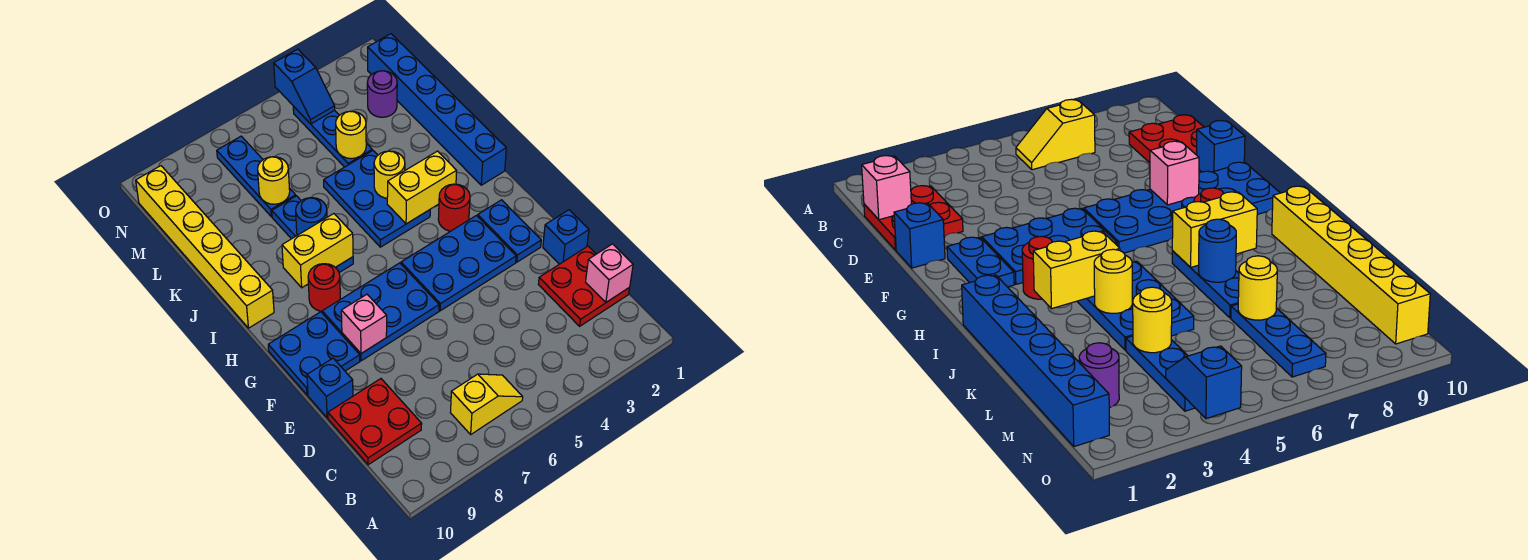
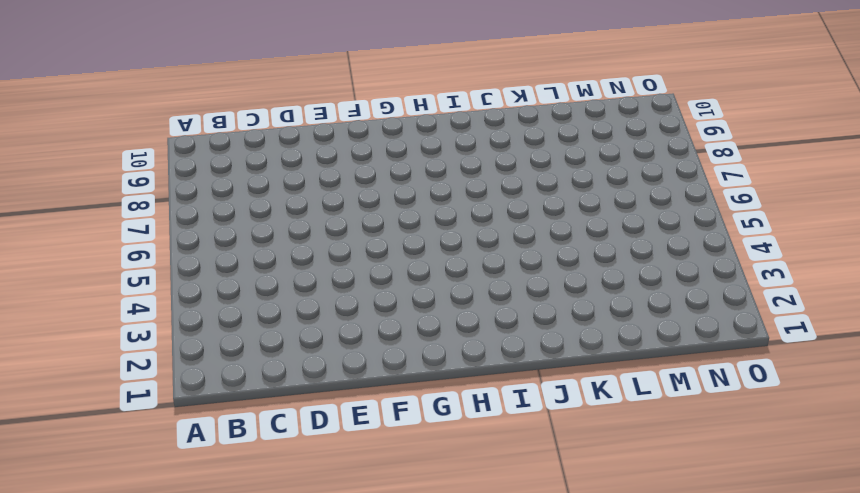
none -> yellow 1x2 slope [450,374,523,434]
none -> red 2x2 plate [538,246,630,326]
none -> red 2x2 plate [328,379,422,465]

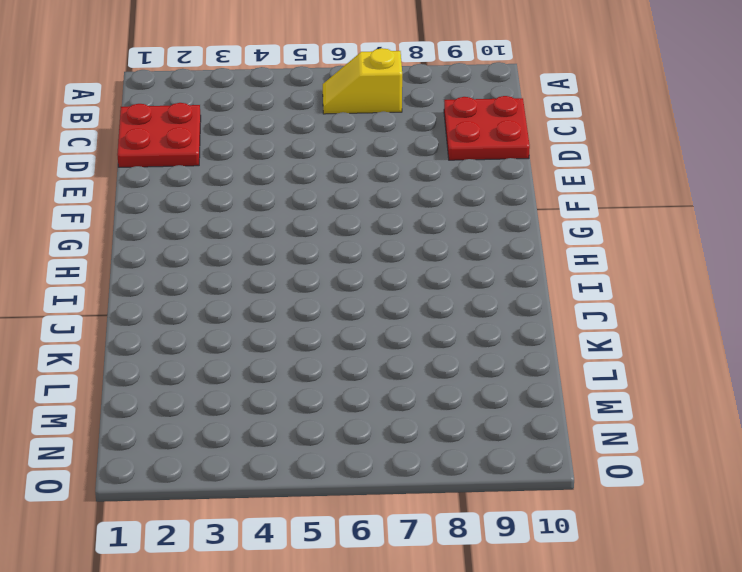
none -> blue 1x1 brick [543,210,589,264]
none -> blue 1x1 brick [307,358,353,418]
none -> blue 1x2 plate [478,200,541,262]

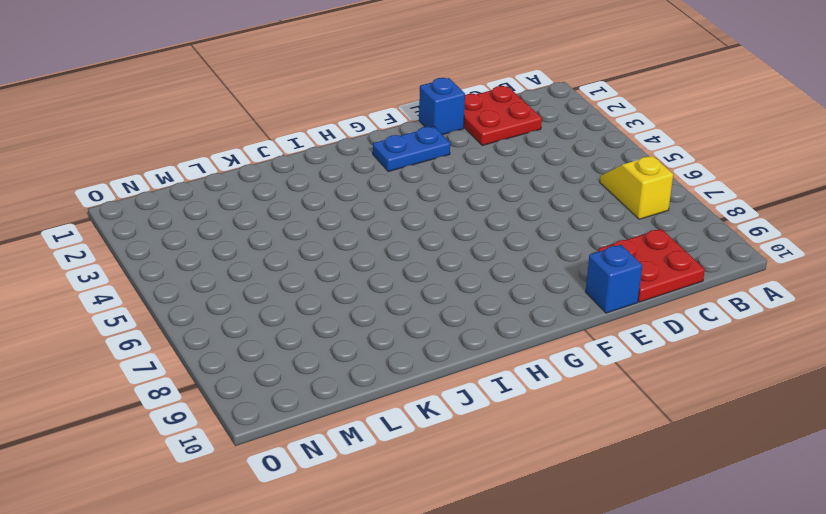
none -> blue 2x3 plate [401,216,516,311]
none -> blue 2x3 plate [322,263,439,361]
none -> blue 2x2 plate [268,312,360,395]

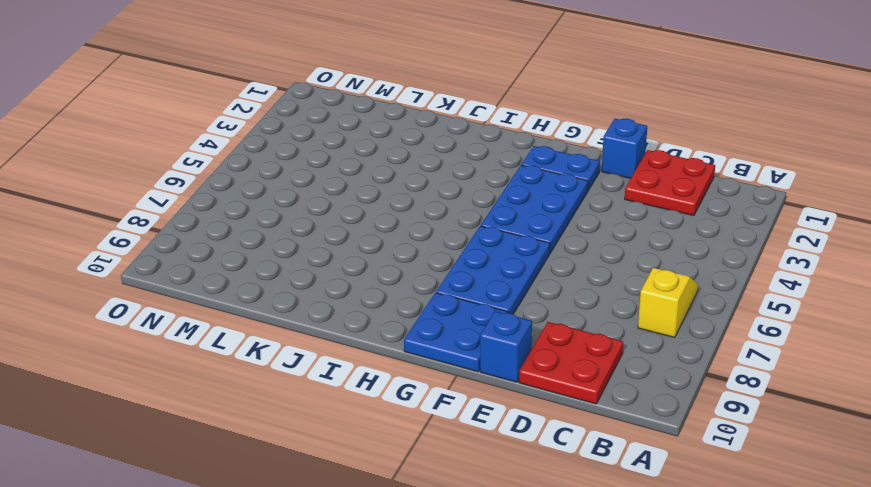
none -> red 1x1 round brick [438,184,470,231]
none -> red 1x1 round brick [308,264,340,311]
none -> blue 1x6 brick [368,34,506,185]

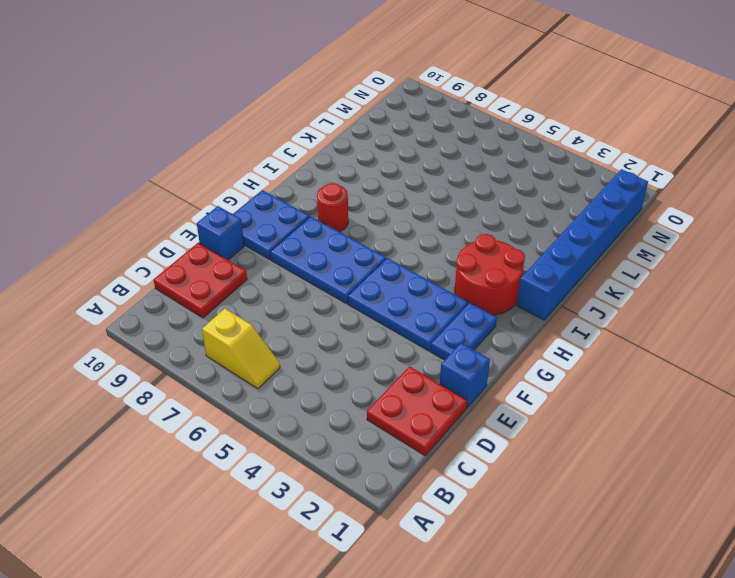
red 2x2 round brick [455,234,525,315] -> red 1x1 round brick [438,184,470,231]
none -> blue 2x3 plate [324,150,430,247]
none -> blue 1x3 plate [272,196,353,273]
none -> yellow 1x6 brick [136,166,274,328]

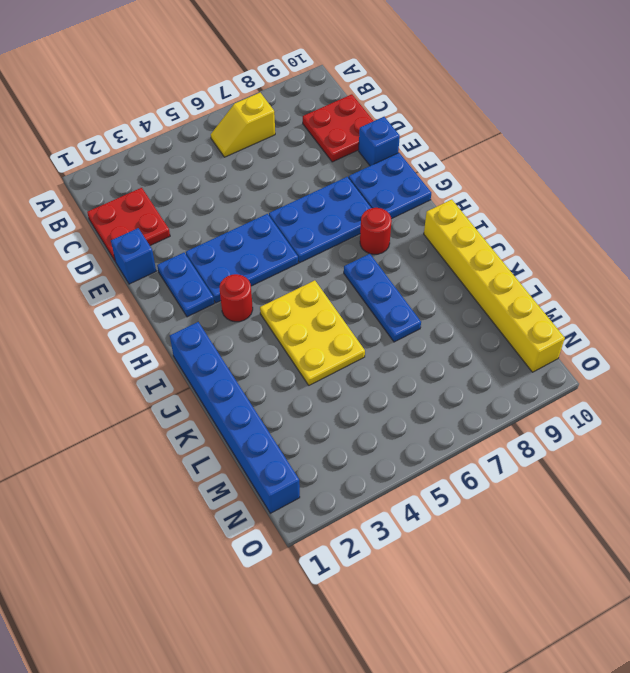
yellow 2x3 plate [260,280,365,385] -> blue 2x3 plate [324,150,430,247]
none -> blue 1x3 plate [293,106,372,167]
none -> blue 1x3 plate [217,136,296,217]
none -> purple 1x1 round brick [367,71,397,117]

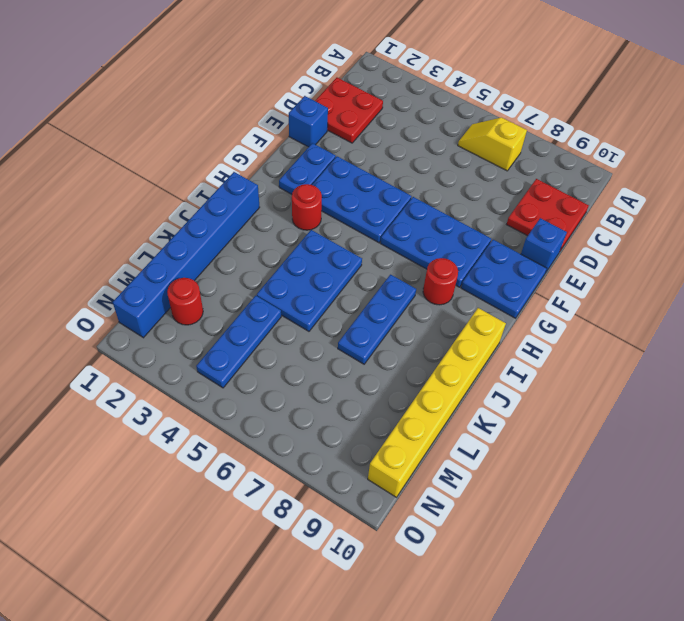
red 1x1 round brick [167,278,203,325] -> purple 1x1 round brick [367,71,397,117]
none -> blue 1x3 plate [217,136,296,217]
none -> pink 1x1 brick [586,244,633,302]
none -> pink 1x1 brick [341,294,387,353]

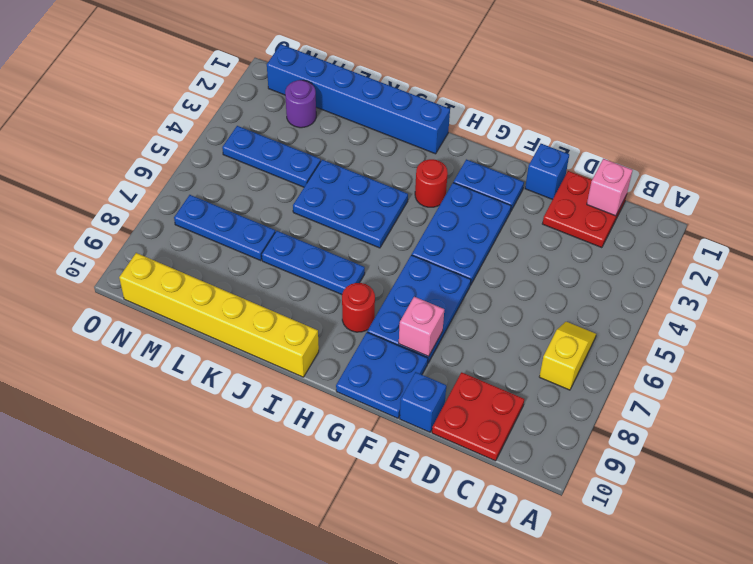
none -> yellow 1x2 brick [387,151,457,224]
none -> yellow 1x2 brick [282,214,353,288]
none -> yellow 1x1 round brick [374,151,405,198]

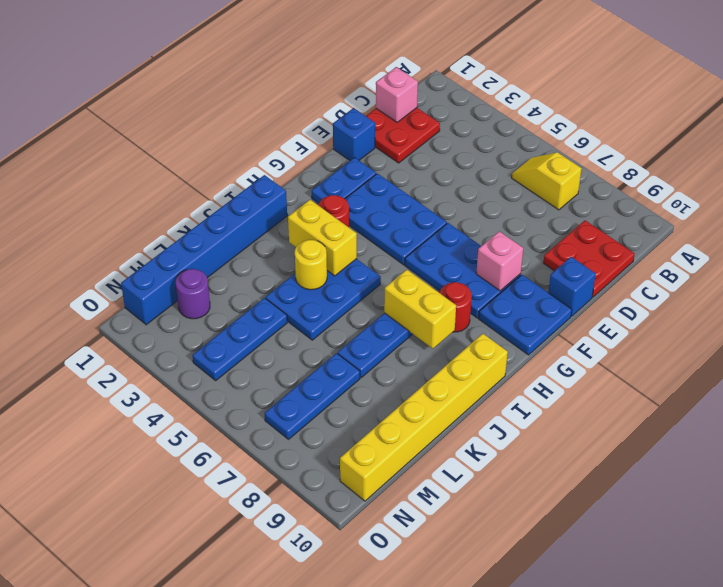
none -> blue 1x1 round brick [296,198,327,235]
none -> yellow 1x1 round brick [336,111,366,159]
none -> yellow 1x1 round brick [258,157,290,204]

